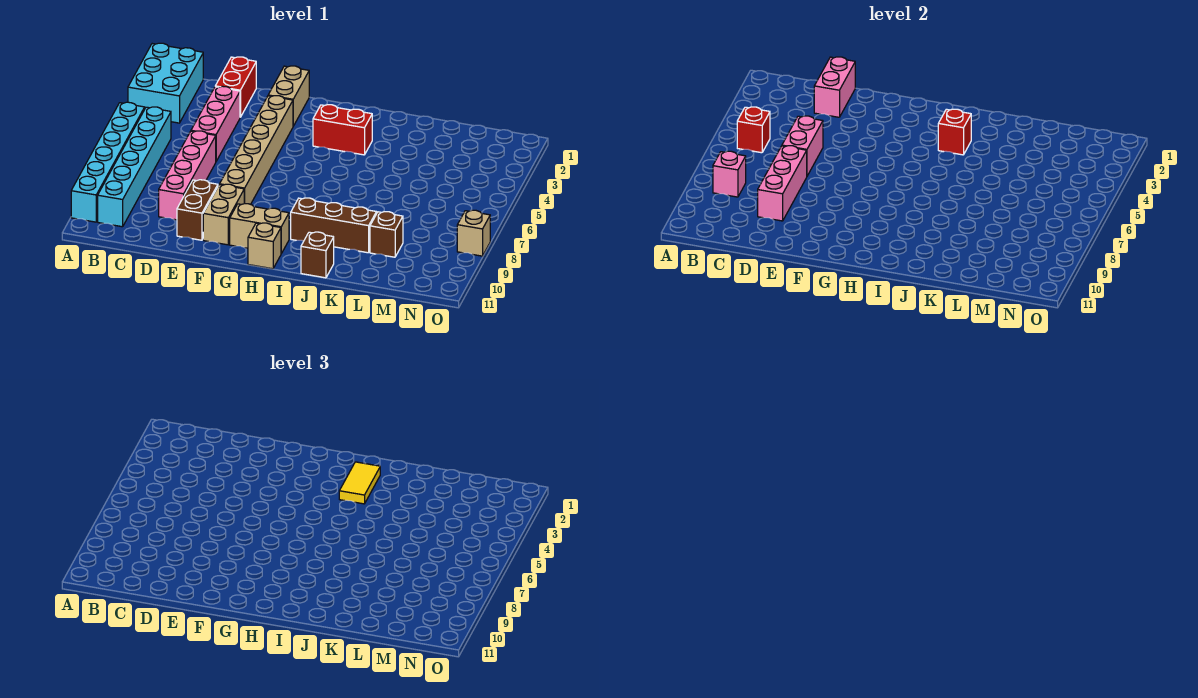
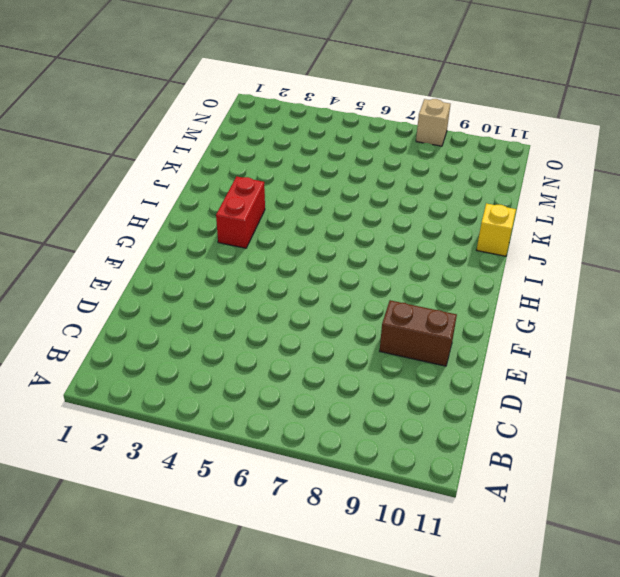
yellow 1x1 brick [477,203,516,256] -> brown 1x1 brick [301,232,334,278]
none -> cyan 2x3 brick [128,43,203,123]
none -> cyan 1x6 brick [71,102,145,222]
none -> cyan 1x6 brick [98,107,171,227]

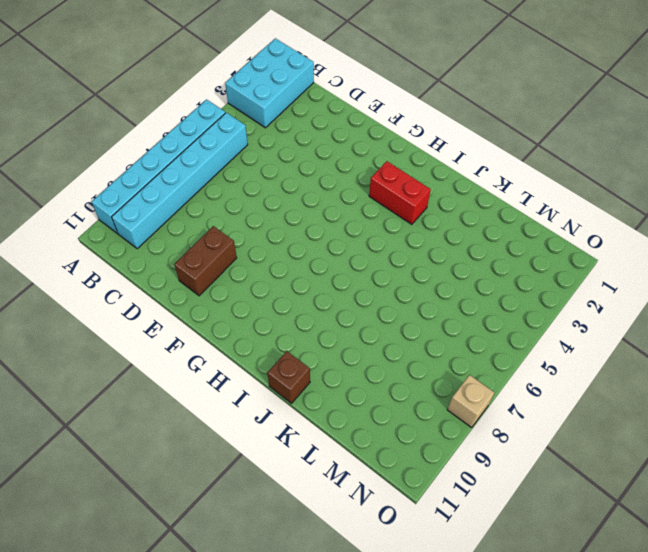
none -> red 1x2 brick [215,57,256,117]
none -> pink 1x3 brick [191,86,240,161]
none -> pink 1x4 brick [159,131,216,220]

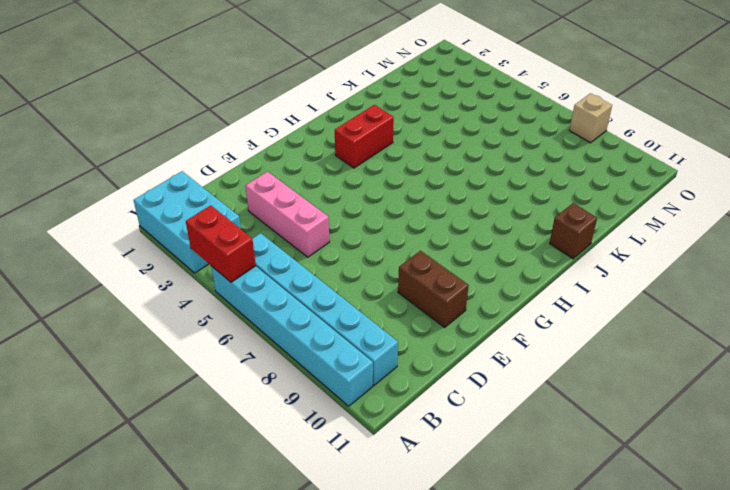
red 1x2 brick [186,205,256,282] -> red 1x2 brick moved to [215,57,256,117]
none -> pink 1x4 brick [159,131,216,220]
none -> tan 1x2 brick [268,66,309,126]
none -> tan 1x6 brick [220,96,293,204]

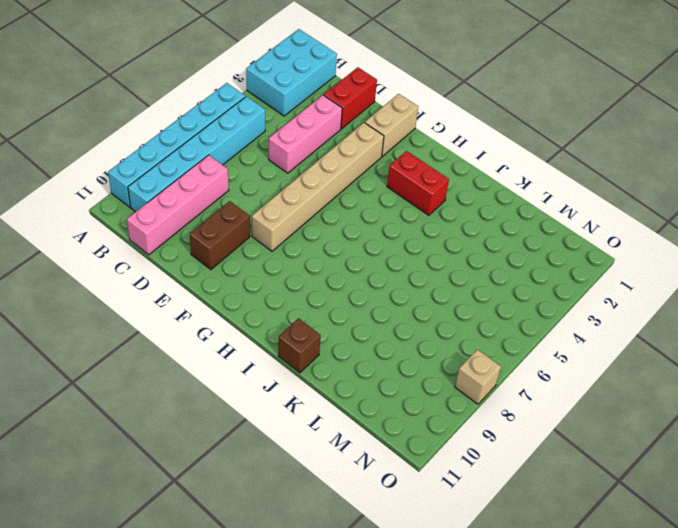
pink 1x4 brick [127,155,229,255] -> pink 1x4 brick moved to [159,131,216,220]
none -> tan 1x2 brick [203,184,244,245]
none -> tan 1x2 brick [230,203,289,253]
none -> tan 1x1 brick [248,223,281,269]

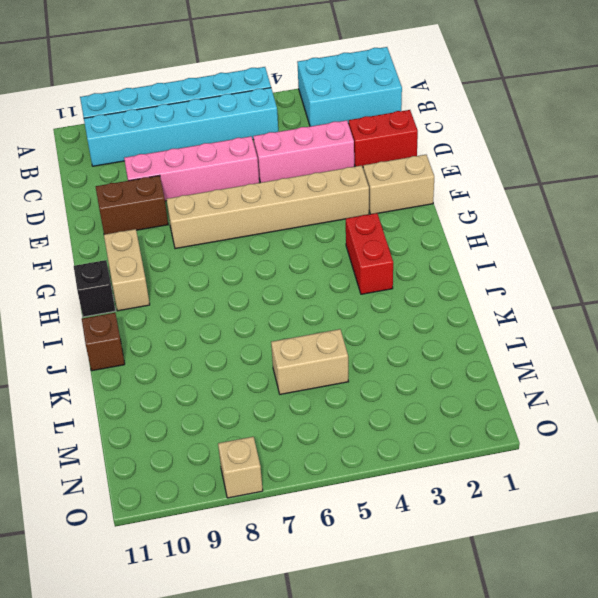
black 1x1 brick [74,260,116,317] -> tan 1x1 brick [248,223,281,269]
tan 1x2 brick [271,329,349,394] -> tan 1x2 brick moved to [203,184,244,245]
none -> brown 1x3 brick [291,198,376,253]
none -> brown 1x1 brick [370,212,403,257]
none -> red 1x1 brick [737,107,770,153]

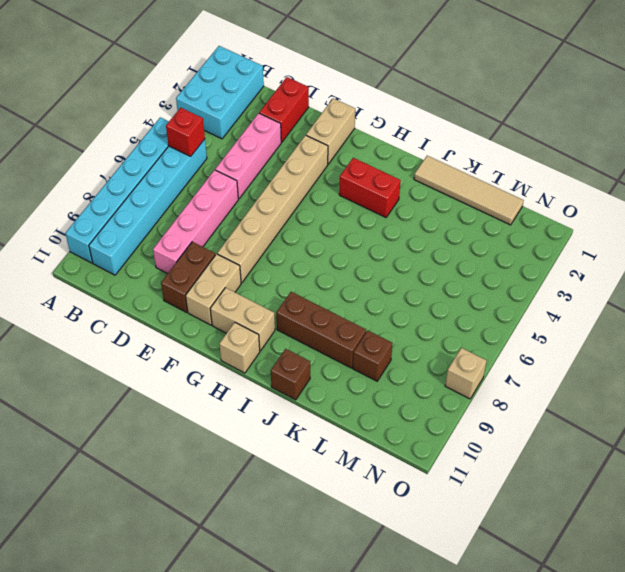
tan 1x4 tile [414,156,524,225] -> none
none -> pink 1x1 brick [713,151,746,197]
none -> pink 1x2 brick [814,57,855,117]
none -> pink 1x2 brick [782,116,823,176]

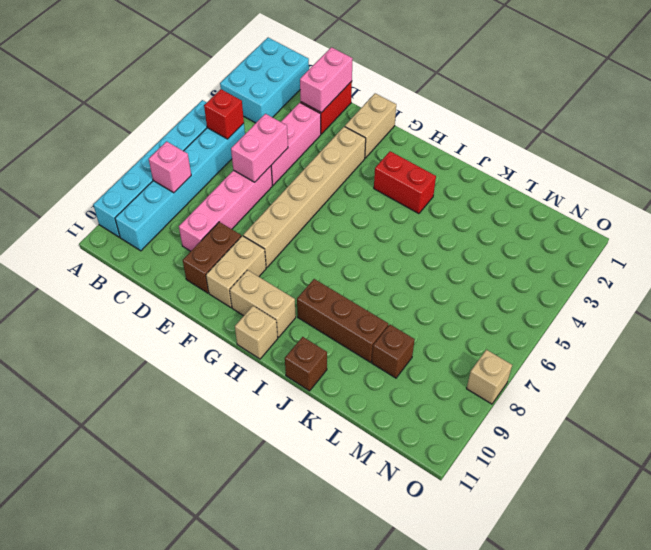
none -> pink 1x3 brick [758,146,807,221]
none -> red 1x1 brick [938,109,971,155]
none -> yellow 1x2 tile [339,462,380,504]

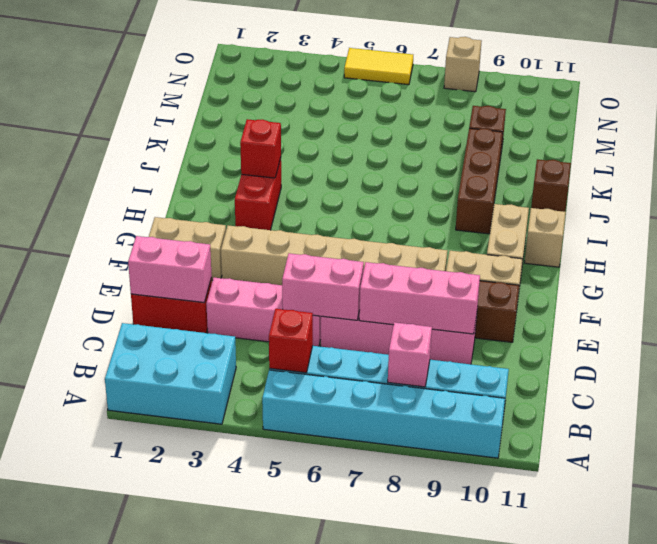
yellow 1x2 tile [344,48,413,85] -> yellow 1x2 tile moved to [339,462,380,504]

